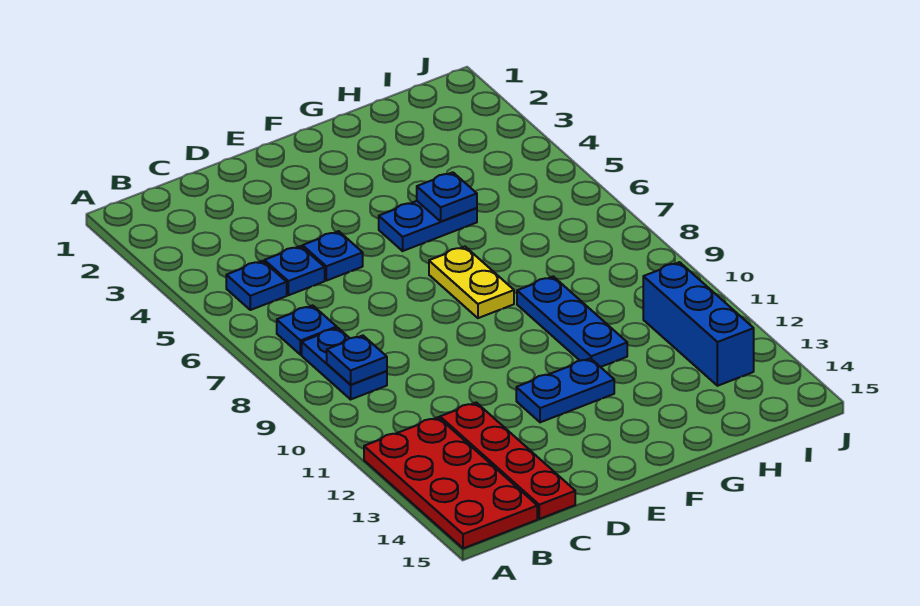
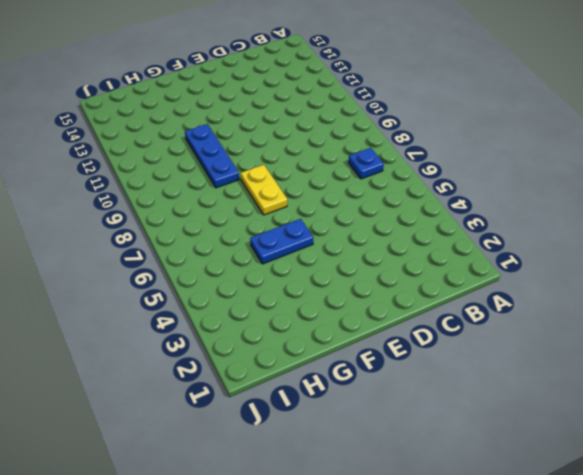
none -> red 2x4 plate [364,417,537,548]
none -> blue 1x1 plate [226,261,287,310]
none -> blue 1x2 plate [302,328,387,399]

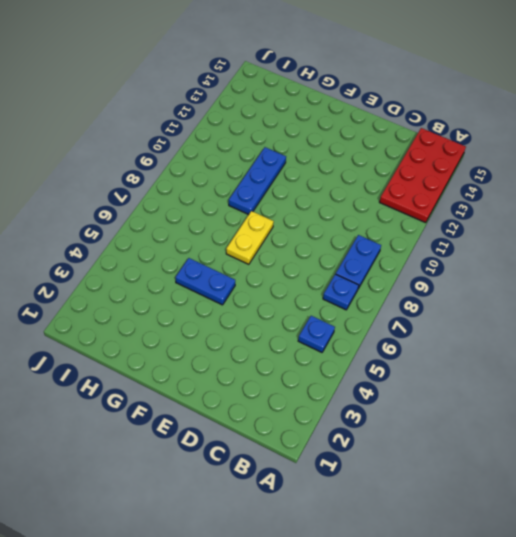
none -> blue 1x1 plate [264,246,325,295]
none -> red 1x4 plate [440,403,575,519]
none -> blue 1x1 plate [303,231,363,281]

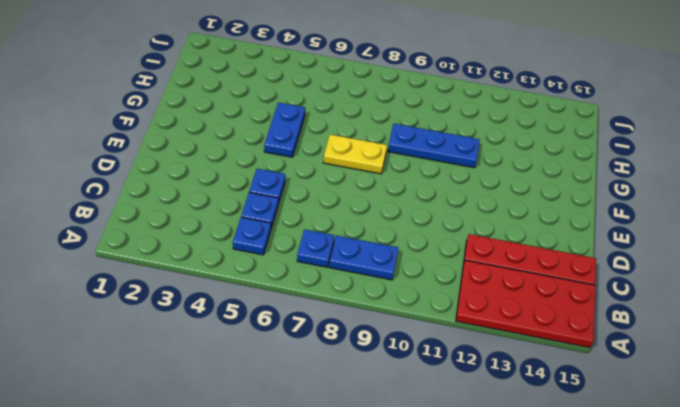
none -> blue 1x2 plate [516,358,614,422]
none -> blue 1x3 brick [643,262,754,386]
none -> blue 1x1 plate [327,335,387,385]

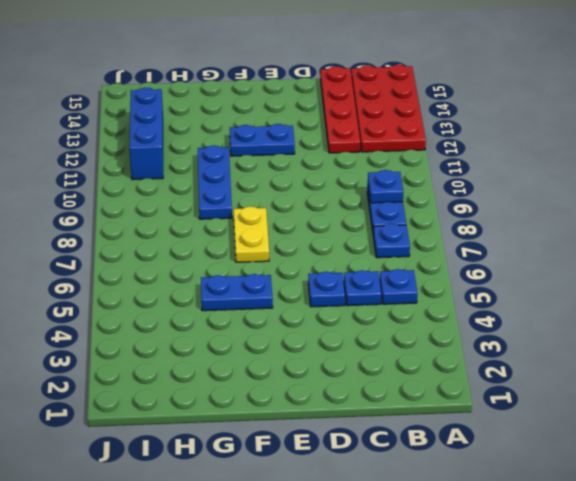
none -> blue 1x1 plate [417,172,477,221]

